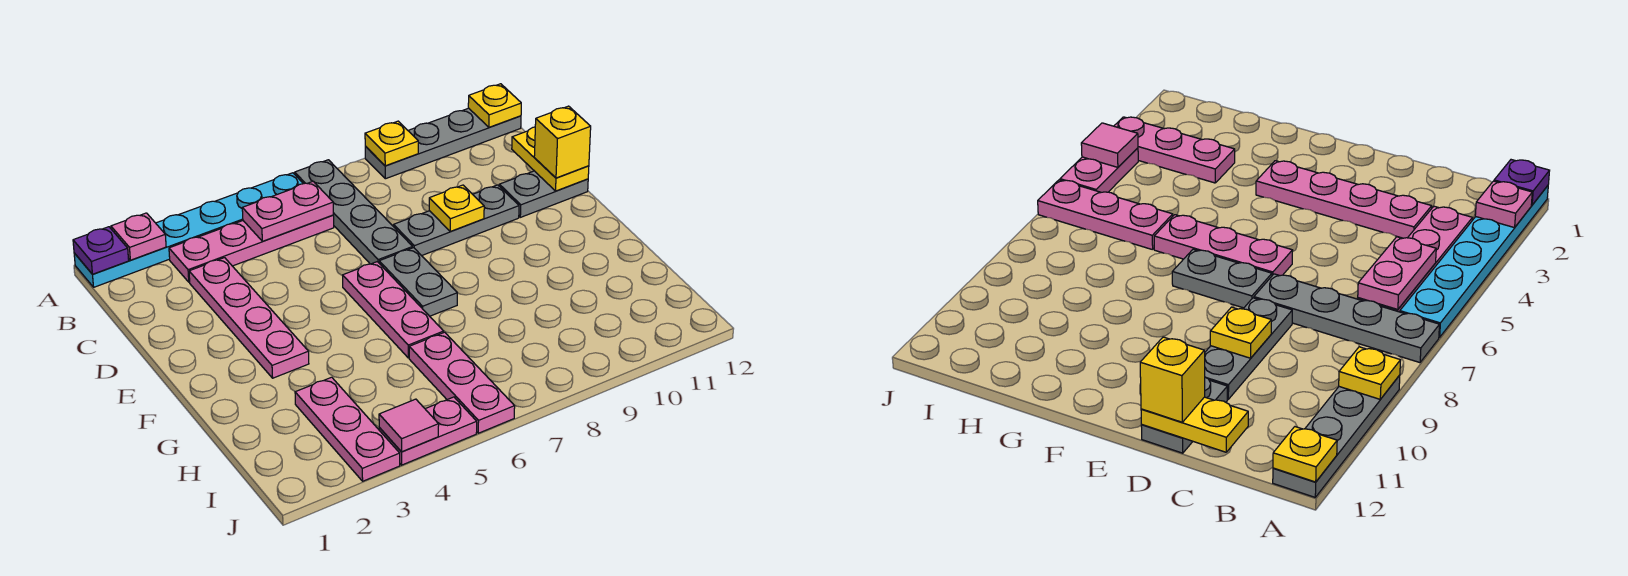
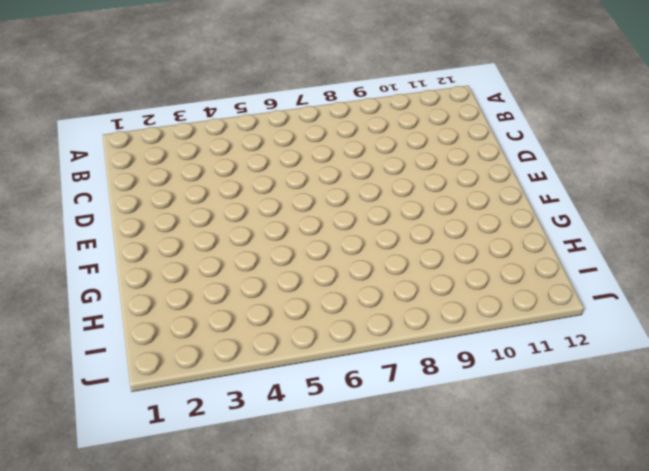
none -> cyan 1x6 plate [74,173,303,287]
none -> grey 1x4 plate [295,160,413,264]
none -> grey 1x4 plate [365,108,521,179]

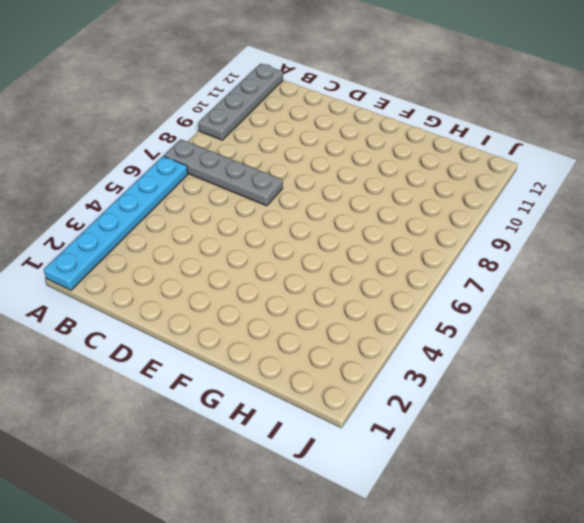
none -> pink 1x4 plate [169,215,334,282]
none -> pink 1x4 plate [189,258,309,378]
none -> grey 1x3 plate [394,185,519,256]

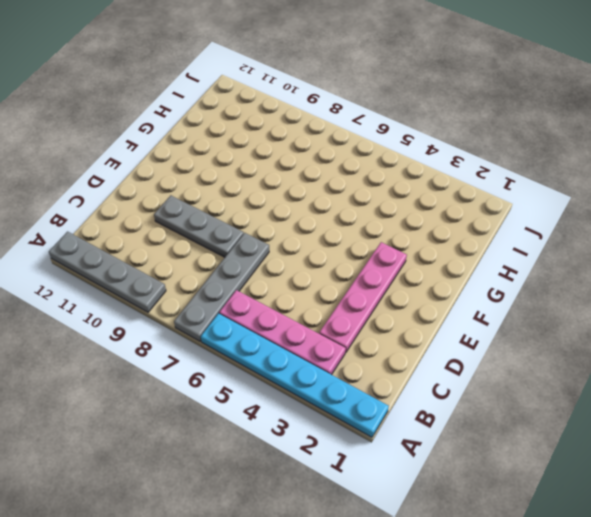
none -> grey 1x2 plate [499,171,588,217]
none -> pink 1x3 plate [343,262,444,358]
none -> grey 1x2 plate [379,248,457,316]

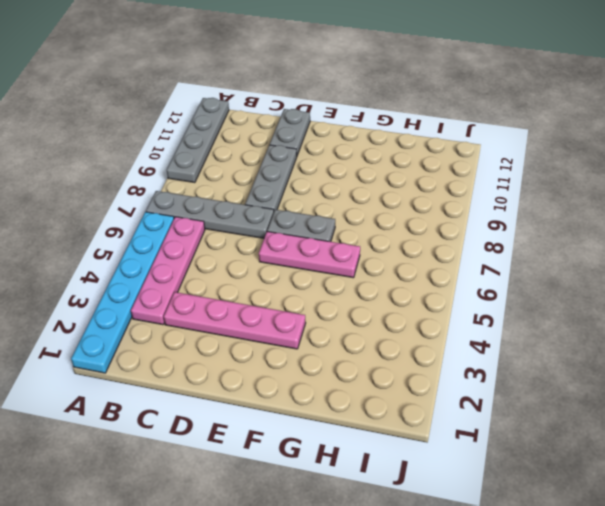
none -> pink 1x3 plate [295,377,400,481]
none -> pink 1x3 plate [409,332,515,433]
none -> pink 1x2 plate [379,397,477,465]

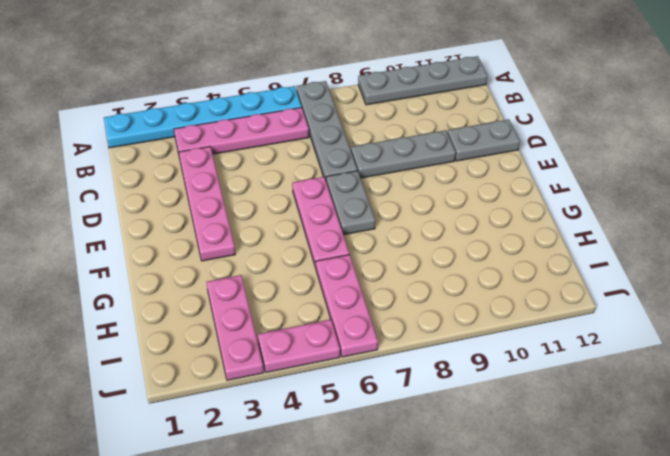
none -> purple 1x1 plate [73,227,129,274]
none -> pink 1x1 plate [111,213,166,260]
none -> yellow 1x1 plate [365,121,418,166]

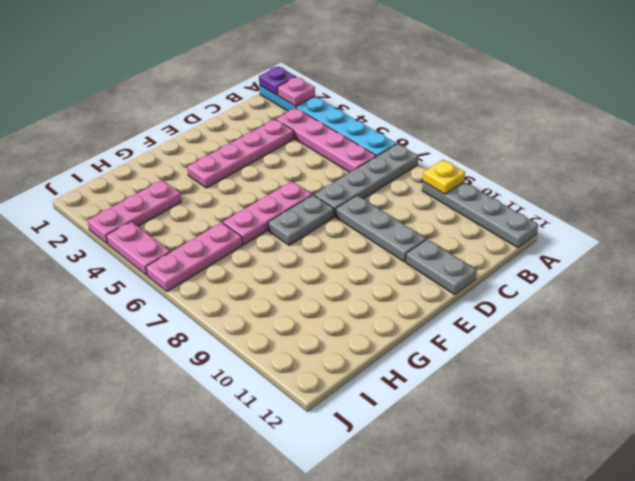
none -> yellow 1x1 plate [468,84,521,127]
none -> pink 1x2 plate [242,181,333,241]
none -> yellow 1x2 plate [512,127,589,191]

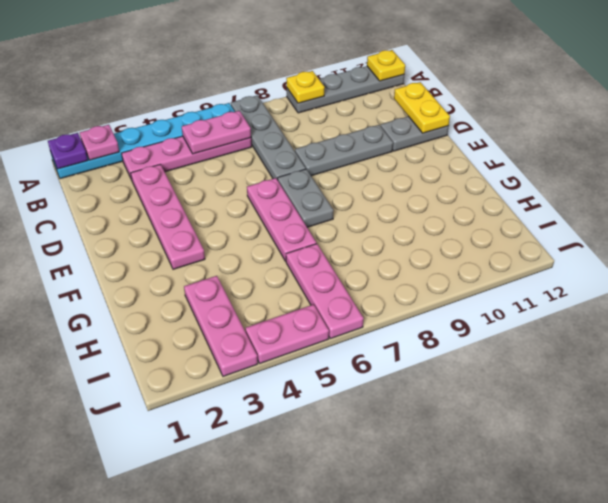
none -> yellow 1x1 plate [429,185,484,232]
none -> pink 1x1 tile [379,399,439,452]
none -> yellow 1x1 brick [534,106,591,178]

